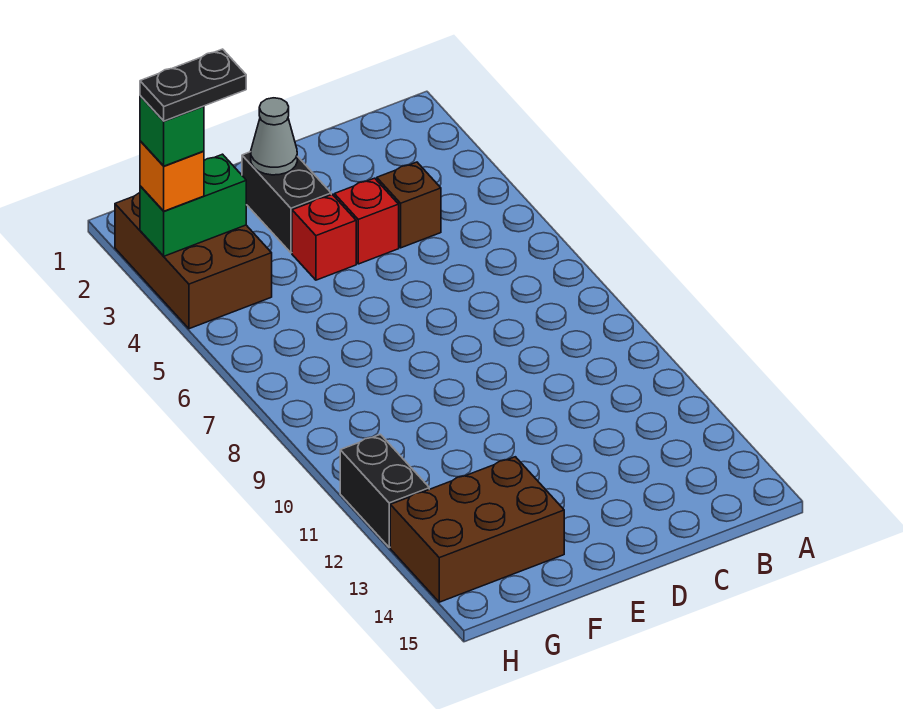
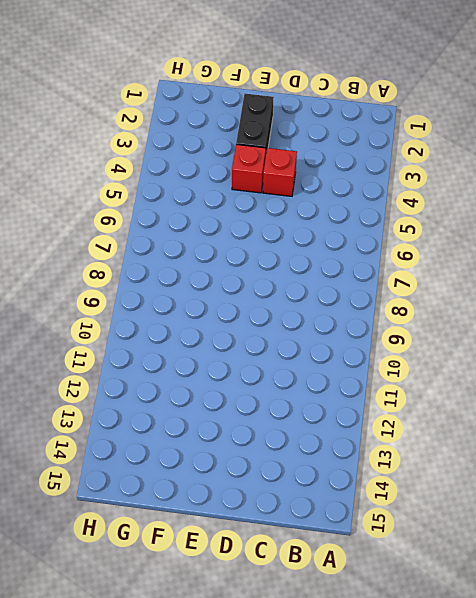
none -> brown 1x1 brick [377,162,441,248]
none -> brown 2x3 brick [390,457,564,602]
none -> brown 2x3 brick [115,193,272,329]

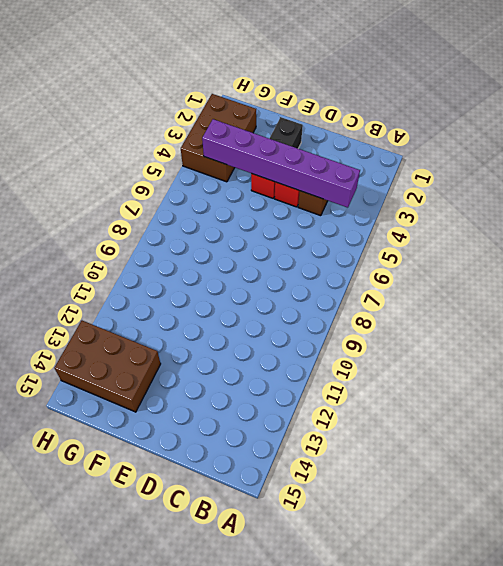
purple 1x6 brick [202,119,360,208] -> none
none -> black 1x2 brick [340,434,429,547]
none -> grey 1x1 cone [251,98,297,175]
none -> green 1x2 brick [140,154,246,256]

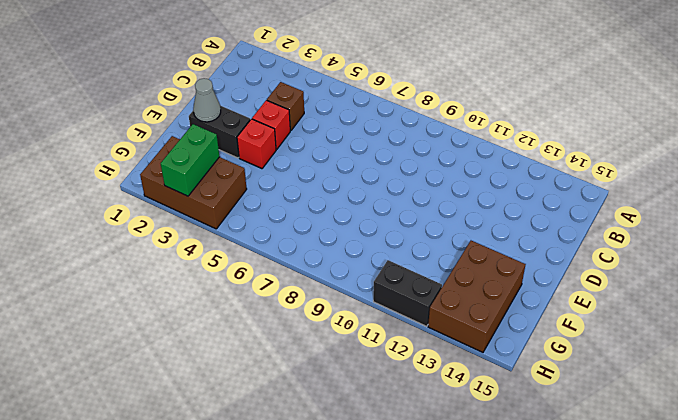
none -> orange 1x1 brick [140,141,204,211]
none -> green 1x1 brick [140,96,204,166]
none -> black 1x2 plate [140,49,246,121]

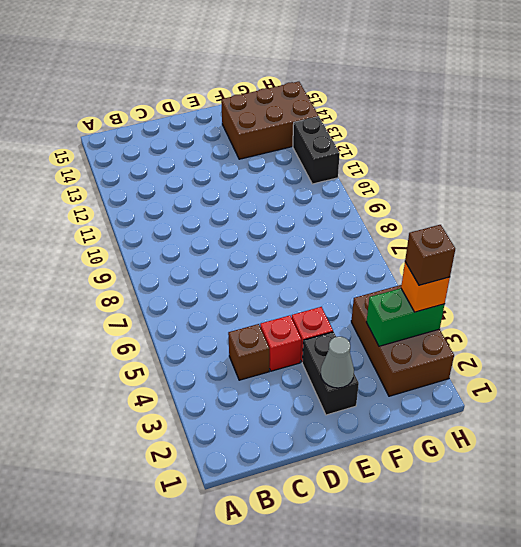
brown 1x1 brick [405,225,455,285] -> green 1x1 brick [140,96,204,166]
none -> black 1x2 plate [140,49,246,121]

